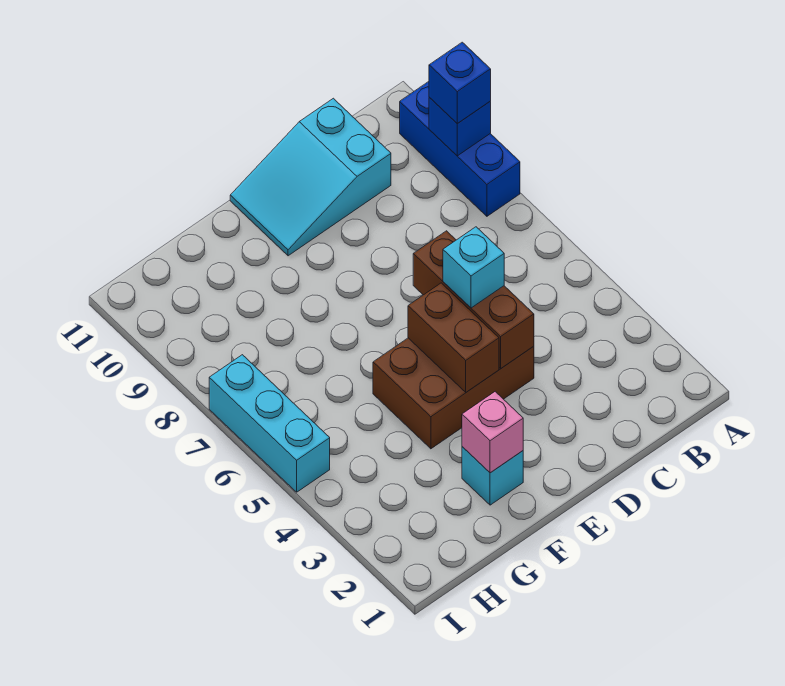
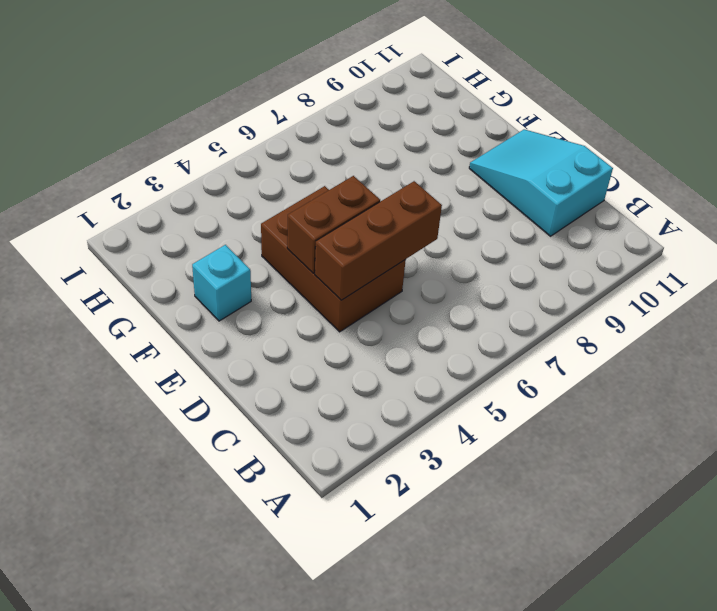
none -> blue 1x3 brick [400,82,520,216]
none -> cyan 1x3 brick [209,355,330,492]

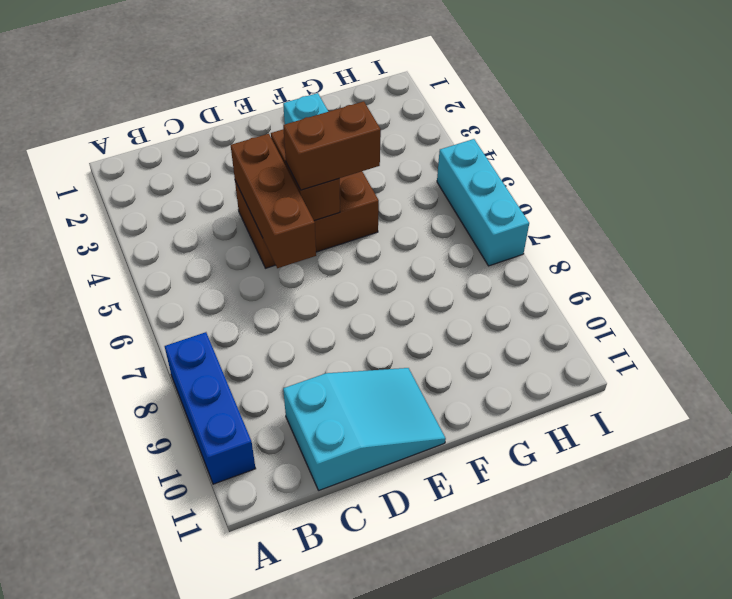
brown 1x2 brick [283,101,381,190] -> none
none -> blue 1x1 brick [429,98,491,156]
none -> pink 1x1 brick [462,392,523,473]

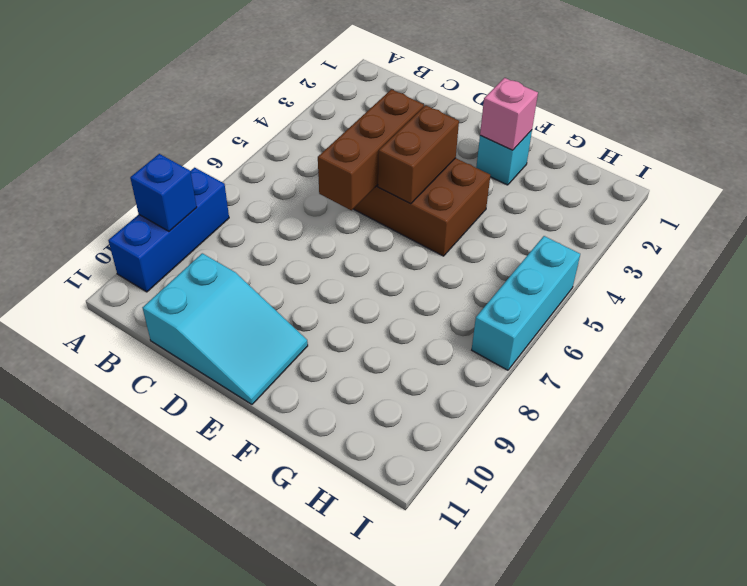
none -> blue 1x1 brick [429,42,491,124]
none -> cyan 1x1 brick [443,227,504,308]

